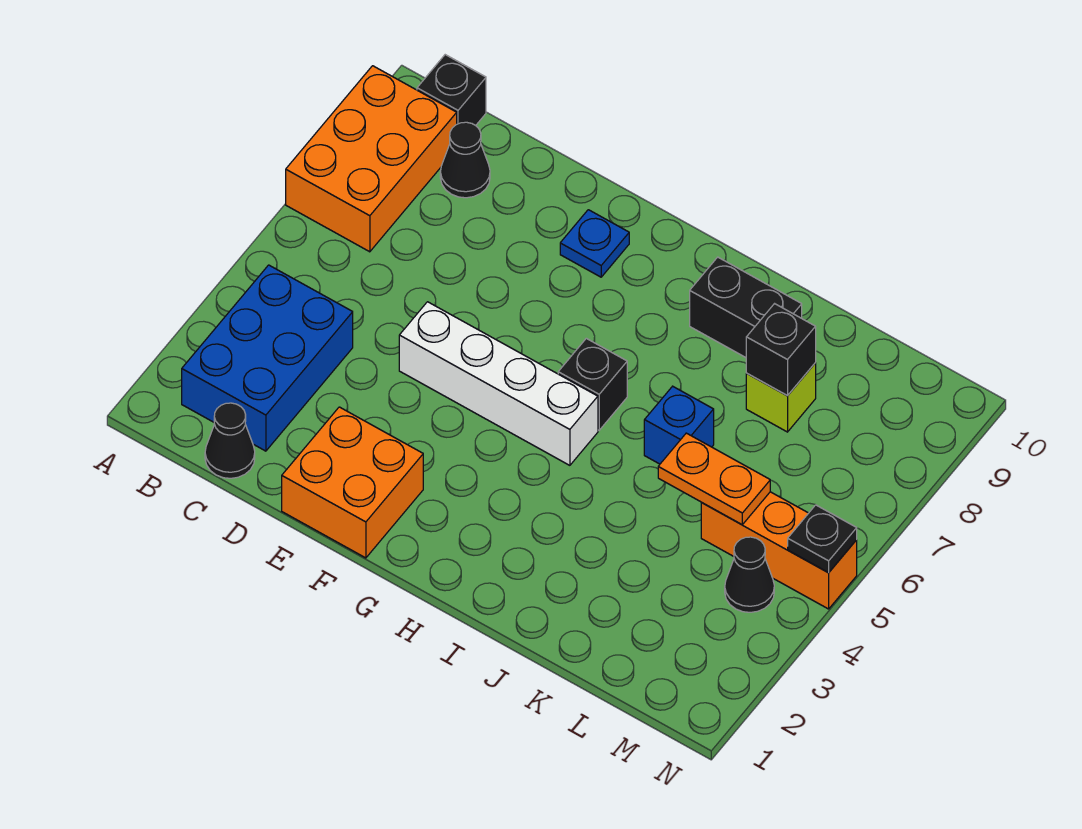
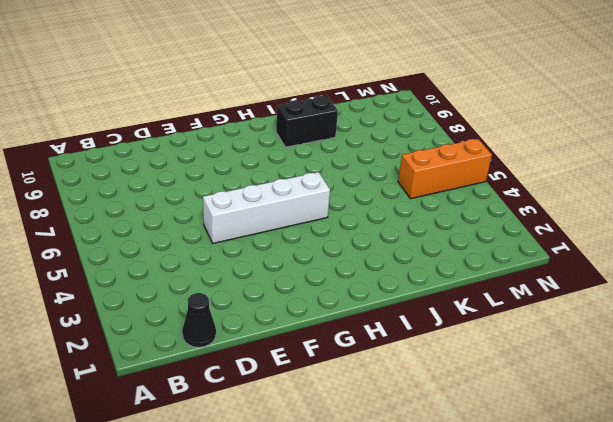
none -> orange 2x3 brick [286,66,457,252]
none -> blue 2x3 brick [182,265,353,451]
none -> black 1x1 brick [417,55,486,126]

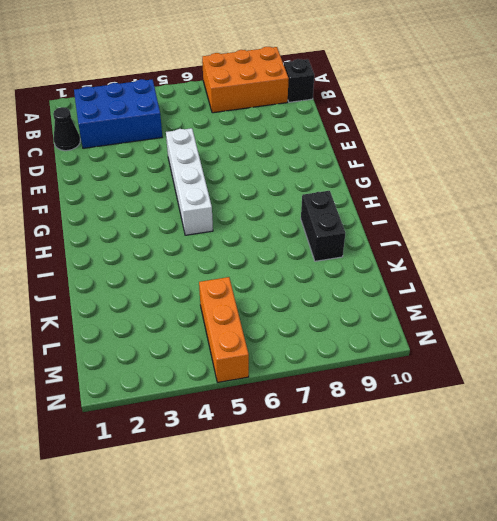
none -> black 1x1 cone [440,122,490,198]
none -> orange 2x2 brick [282,407,423,558]
none -> blue 1x1 plate [560,210,629,277]

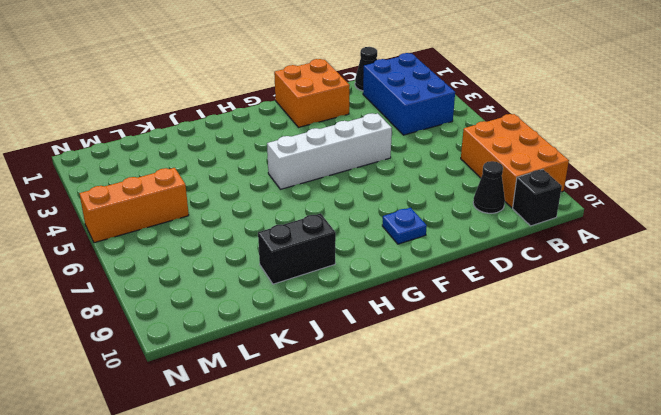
none -> black 1x1 brick [558,338,627,430]
none -> blue 1x1 brick [644,386,714,464]
none -> lime 1x1 brick [746,363,816,432]

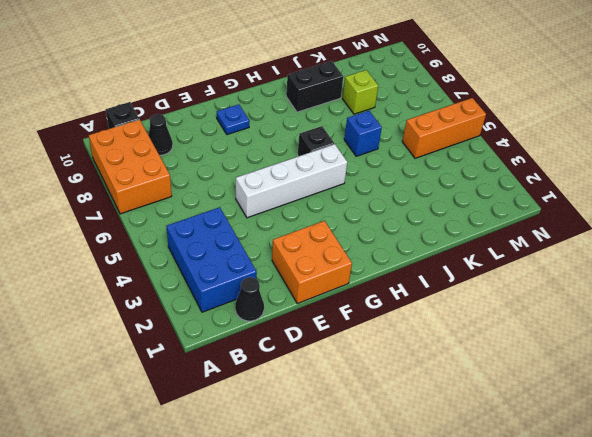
none -> black 1x1 cone [725,537,774,612]
none -> orange 1x2 plate [658,433,770,525]
none -> black 1x1 brick [746,304,816,396]

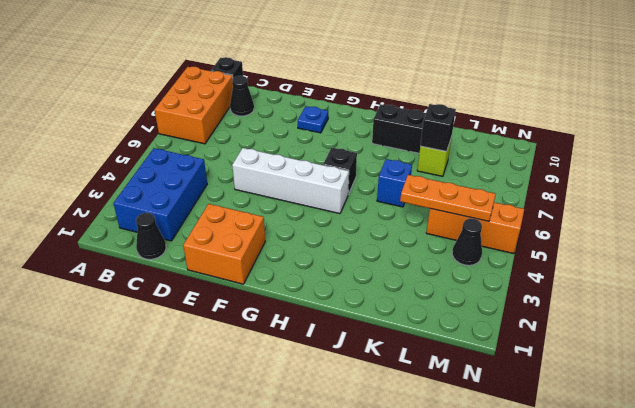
orange 1x3 plate [400,175,496,221] -> orange 1x2 plate [658,433,770,525]
none -> black 1x1 plate [788,505,857,572]

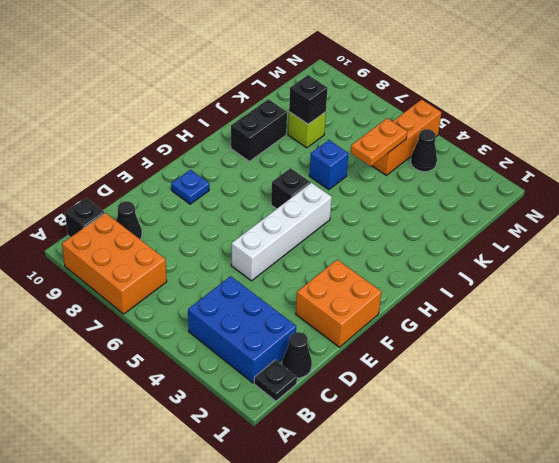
black 1x1 plate [254,360,297,401] -> black 1x1 plate moved to [788,505,857,572]

